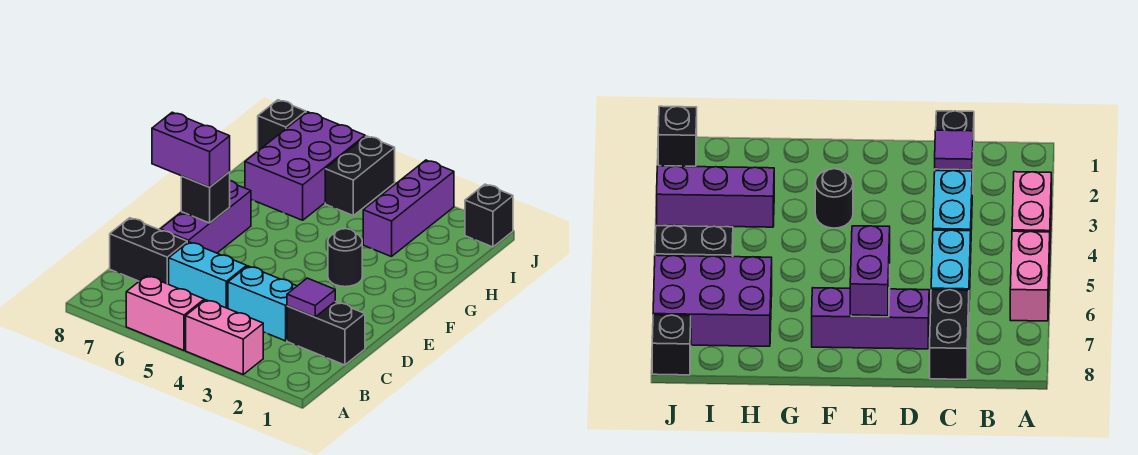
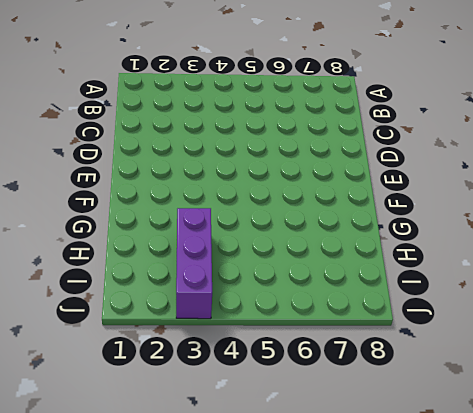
none -> pink 1x2 brick [186,300,263,374]
none -> pink 1x2 brick [126,276,204,350]
none -> black 1x2 brick [287,302,365,365]

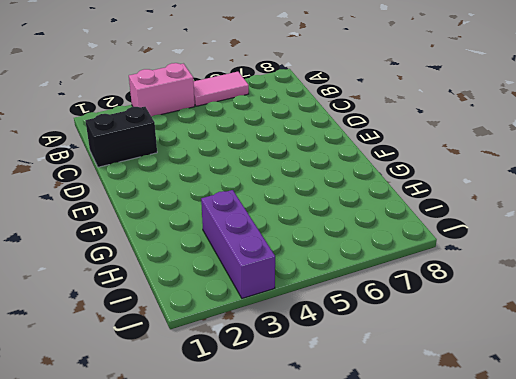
pink 1x2 tile [193,72,249,106] -> pink 1x2 brick [126,276,204,350]
none -> cyan 1x2 brick [228,266,297,341]
none -> cyan 1x2 brick [169,242,247,309]
none -> black 1x2 brick [110,218,187,284]

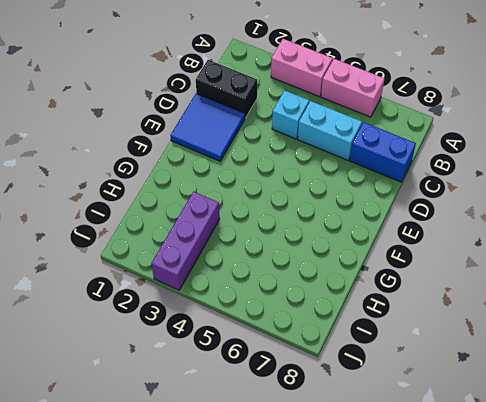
cyan 1x1 brick [272,90,309,139] -> cyan 1x2 brick [228,266,297,341]
blue 1x2 brick [350,122,416,182] -> black 1x2 brick [110,218,187,284]
blue 2x2 tile [170,93,245,161] -> none
none -> purple 1x3 brick [160,181,251,253]
none -> black 1x1 round brick [328,229,362,287]
none -> purple 2x3 brick [245,112,365,220]

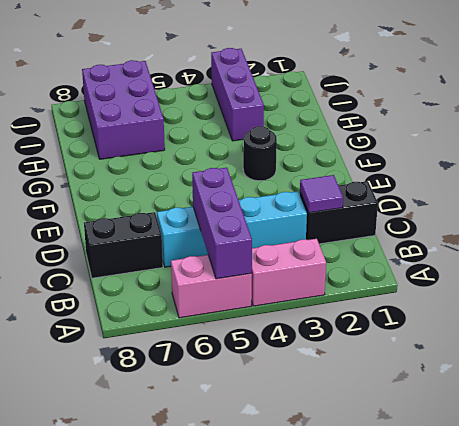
purple 1x3 brick [192,168,252,279] -> purple 1x3 brick moved to [160,181,251,253]
none -> black 1x2 brick [325,136,395,215]
none -> black 1x1 brick [465,184,513,247]
none -> black 1x1 brick [258,100,306,151]

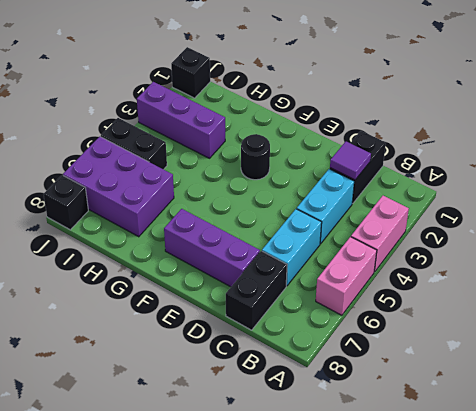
none -> black 1x1 brick [181,172,230,223]
none -> purple 1x2 brick [152,112,230,187]

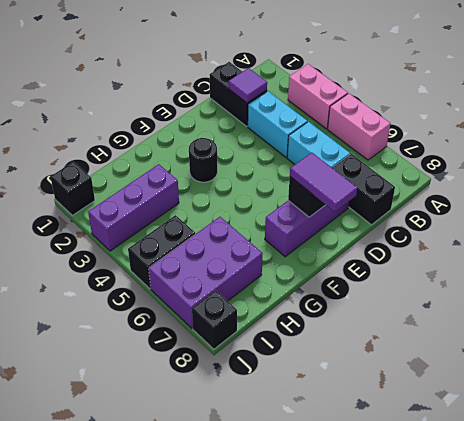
purple 1x2 tile [290,153,357,212] -> purple 1x2 brick [152,112,230,187]

